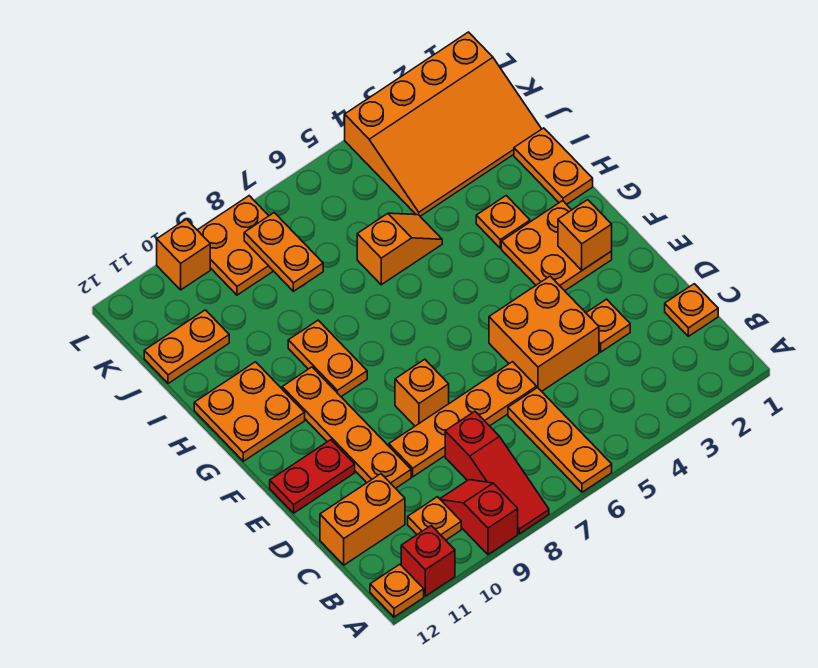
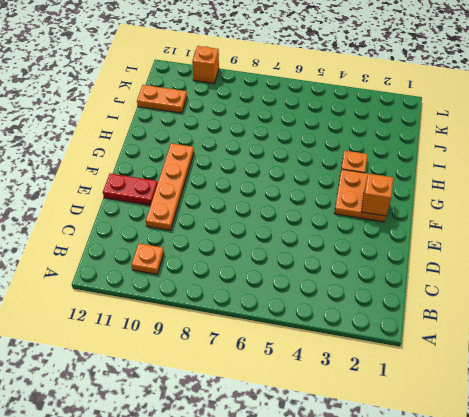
none -> orange 1x3 plate [508,388,612,492]
none -> red 1x3 slope [445,411,549,534]
none -> red 1x2 slope [440,480,518,555]

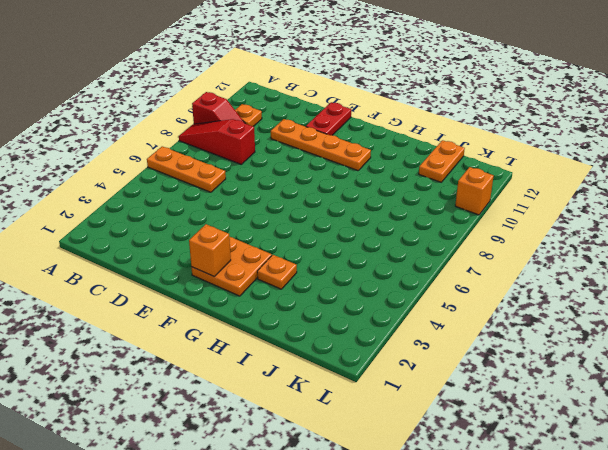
none -> red 1x1 brick [401,526,455,596]
none -> orange 1x1 plate [370,564,424,617]
none -> orange 1x1 plate [665,284,718,336]

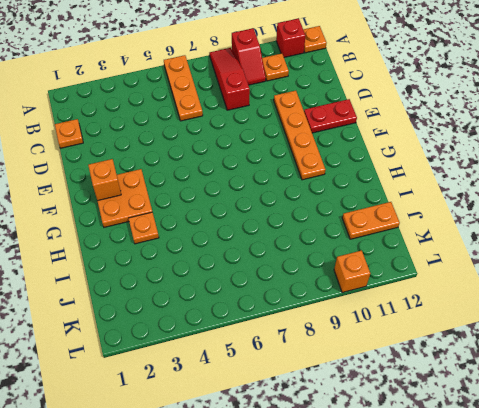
none -> orange 1x2 brick [320,474,405,565]
none -> orange 1x1 plate [586,299,630,352]
none -> orange 2x2 brick [489,276,599,391]

